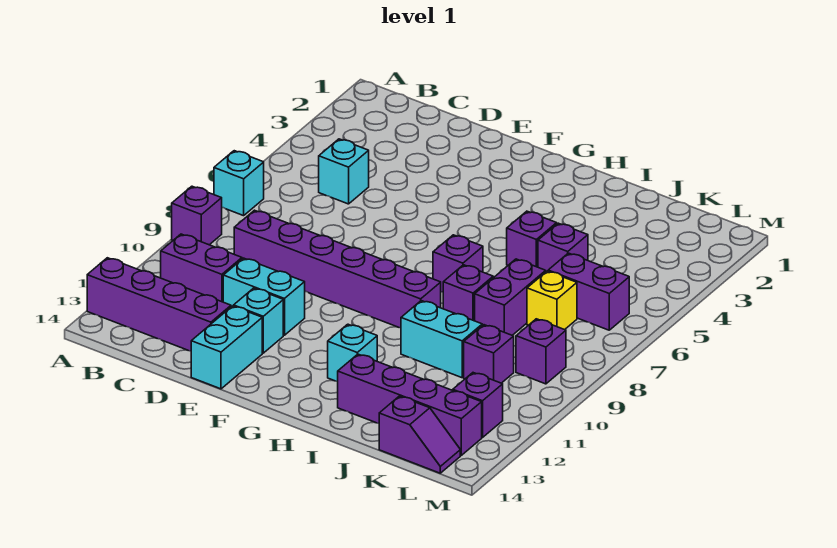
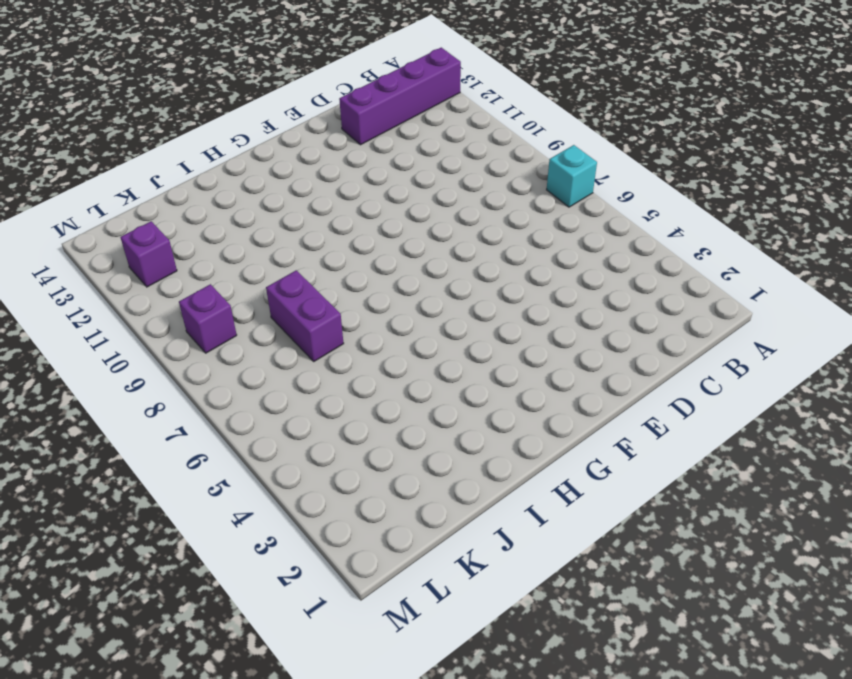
none -> purple 1x1 brick [172,186,222,245]
none -> purple 1x2 brick [161,234,242,302]
none -> cyan 1x1 brick [319,139,369,204]

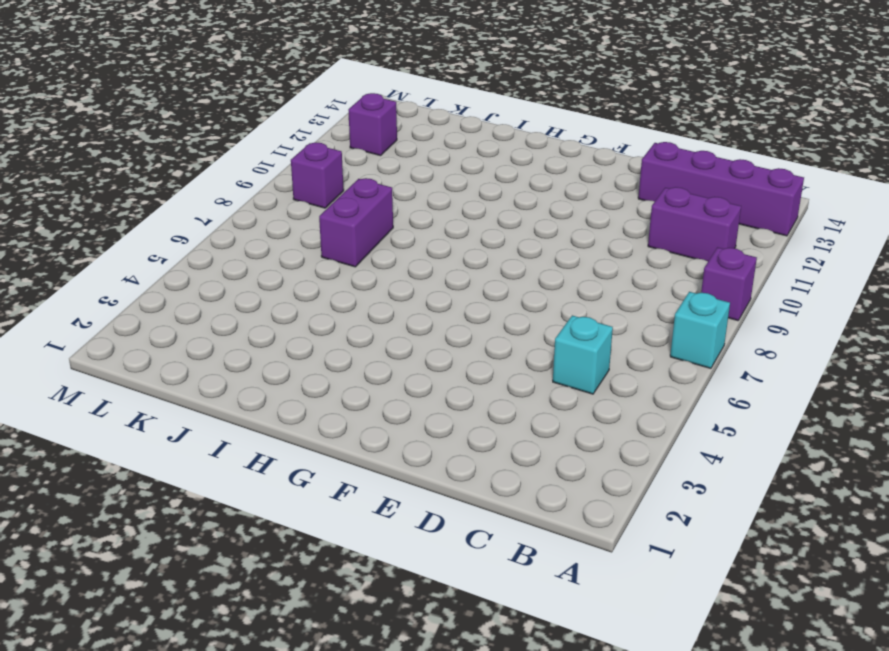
none -> purple 1x6 brick [234,210,441,328]
none -> cyan 1x2 brick [223,258,305,335]
none -> cyan 1x1 brick [234,288,283,353]

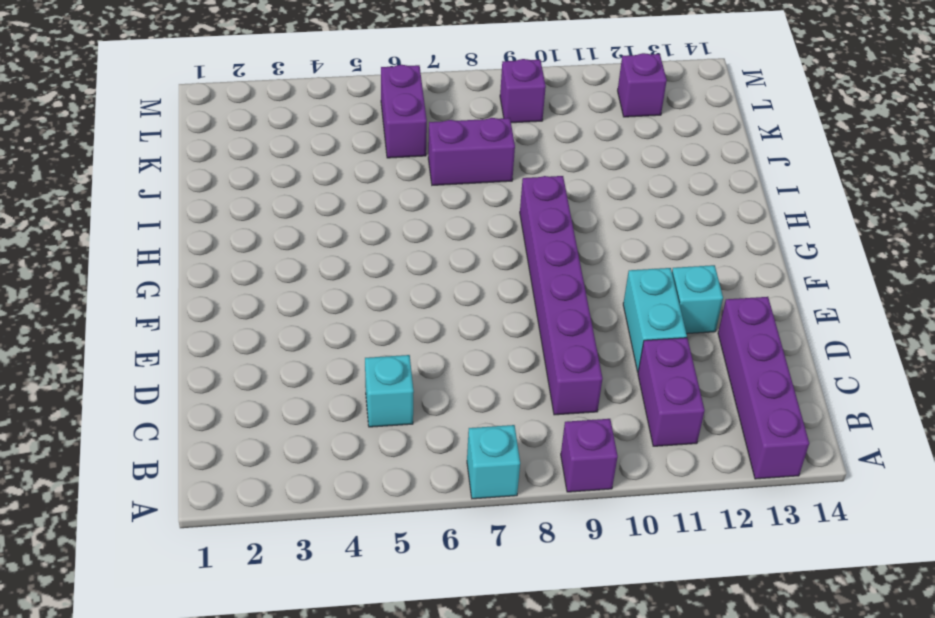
none -> cyan 1x2 brick [191,306,262,389]
none -> purple 1x1 brick [433,235,483,292]
none -> cyan 1x1 brick [328,324,377,382]

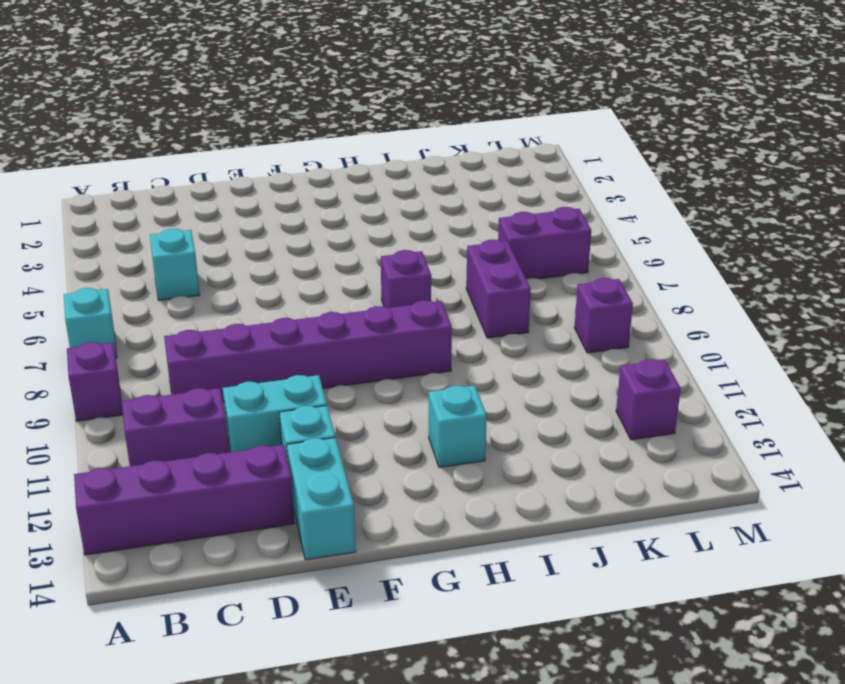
none -> purple 1x1 brick [507,211,557,267]
none -> purple 1x1 brick [443,265,493,321]
none -> cyan 1x2 brick [401,301,482,378]

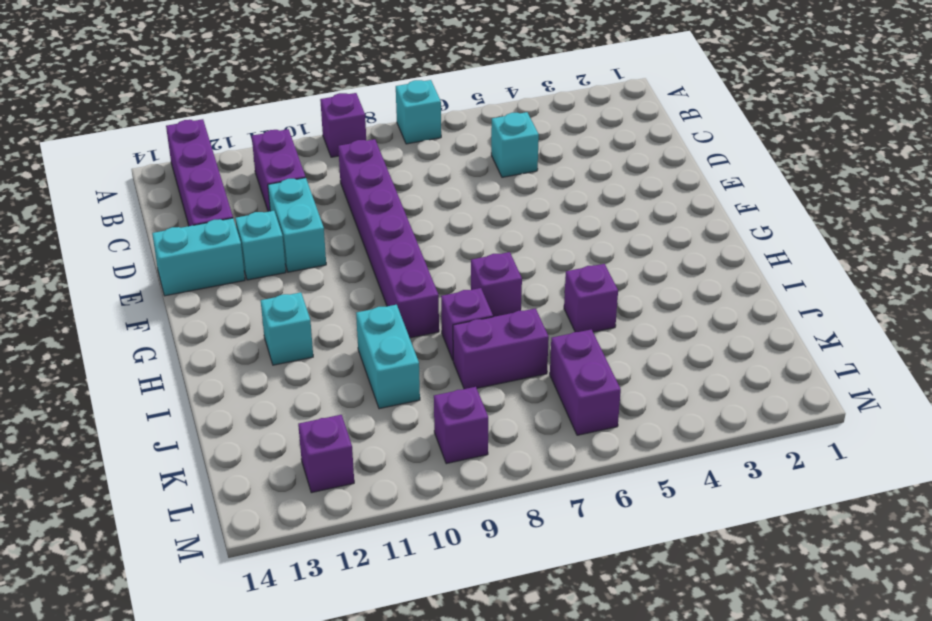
none -> purple 1x4 brick [338,354,482,455]
none -> purple 1x1 brick [538,223,588,272]
none -> yellow 1x1 brick [527,271,577,330]

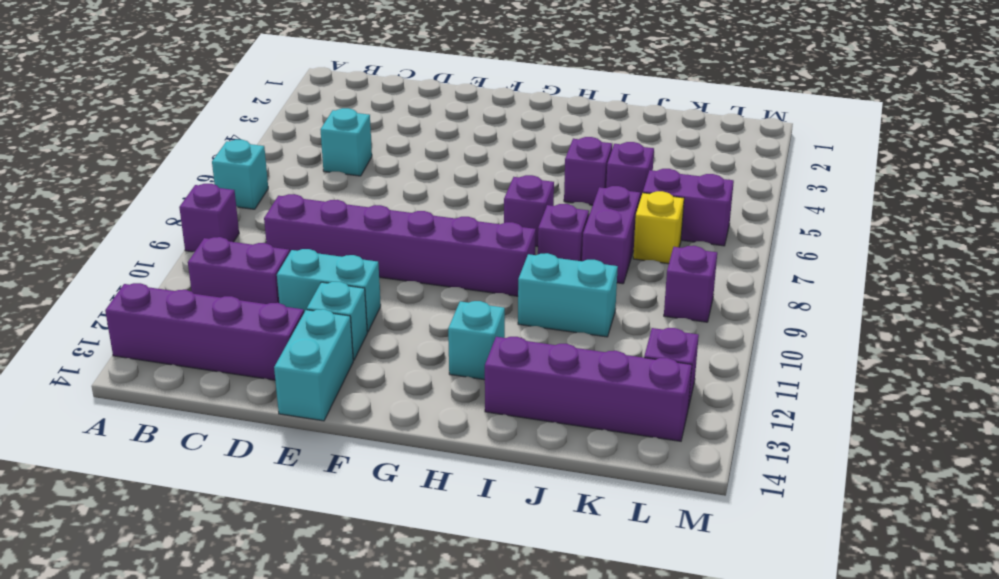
none -> purple 1x1 brick [464,325,514,383]
none -> purple 1x2 slope [379,396,460,473]

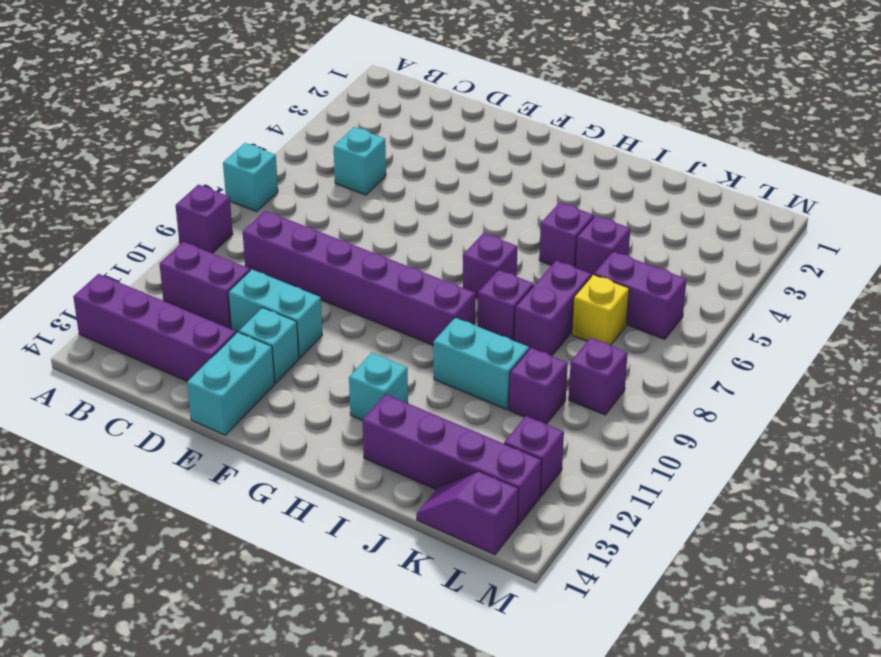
purple 1x2 slope [417,471,519,555] -> purple 1x2 slope turned to [379,396,460,473]

